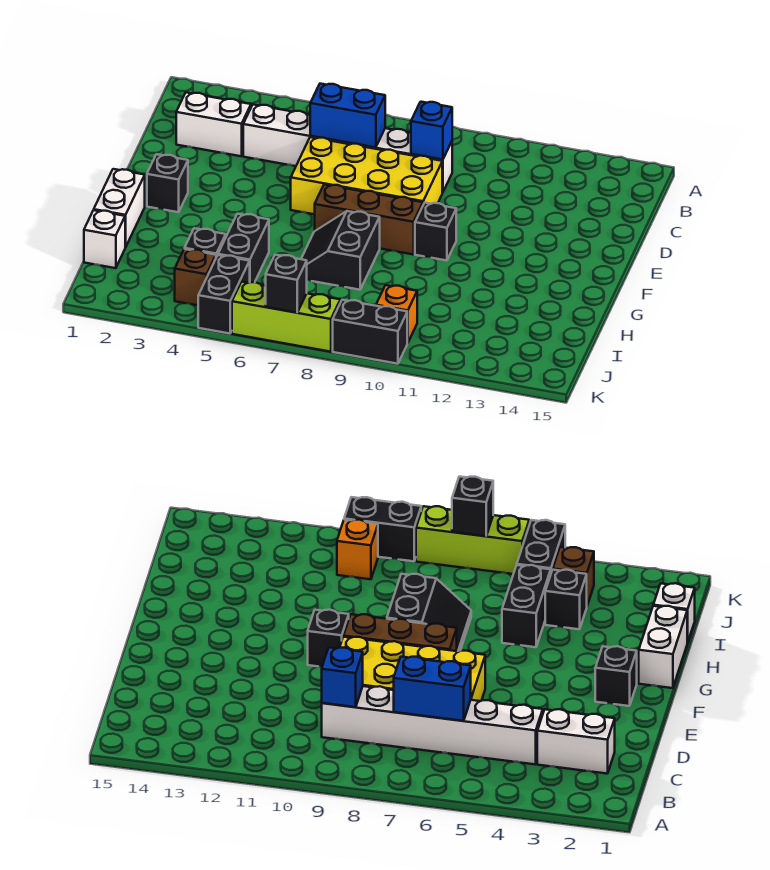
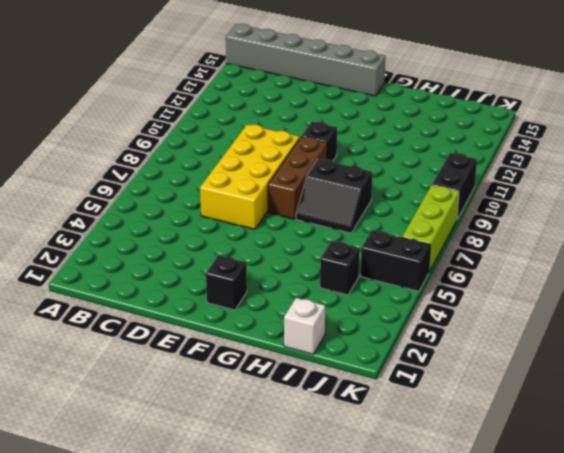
grey 1x6 brick [226,24,385,96] -> none
none -> white 1x2 brick [176,93,251,156]
none -> white 1x6 brick [243,105,452,193]
none -> white 1x2 brick [94,169,145,247]

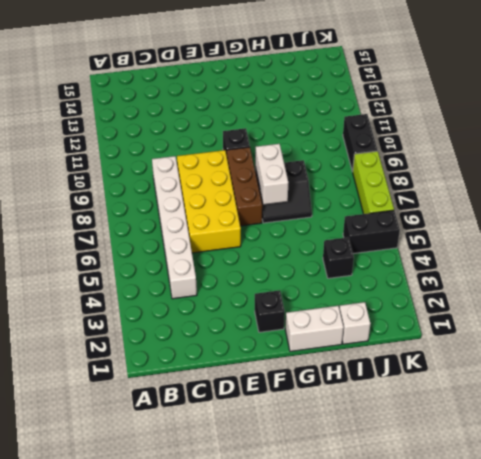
white 1x2 brick [255,144,288,204] -> white 1x2 brick moved to [176,93,251,156]
none -> black 1x2 brick [218,214,269,282]
none -> brown 1x1 brick [175,249,216,305]
none -> orange 1x1 brick [376,285,417,343]

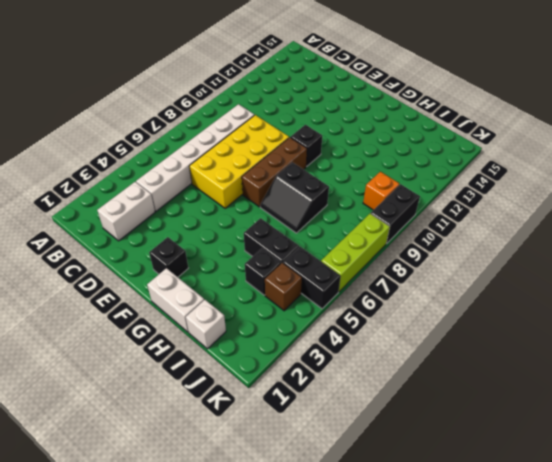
none -> blue 1x2 brick [310,84,385,148]
none -> blue 1x1 brick [411,102,452,160]
none -> black 1x1 brick [266,255,307,313]

